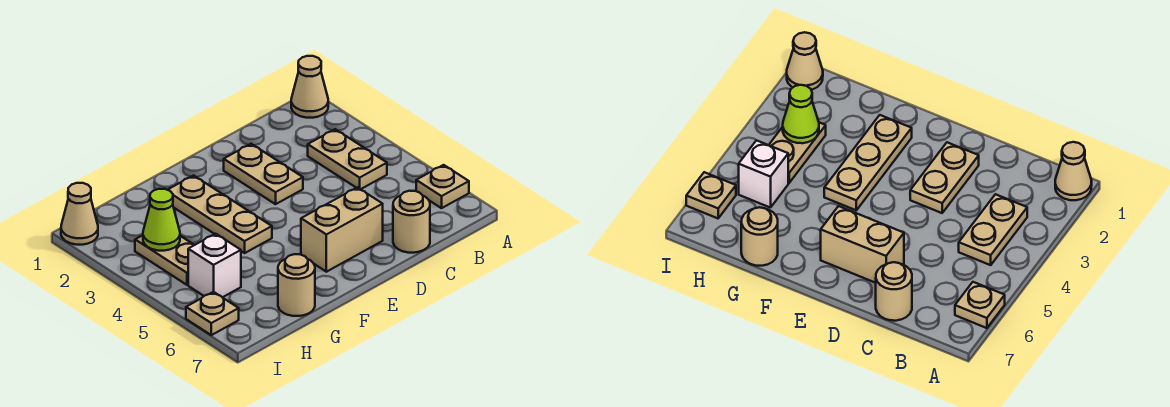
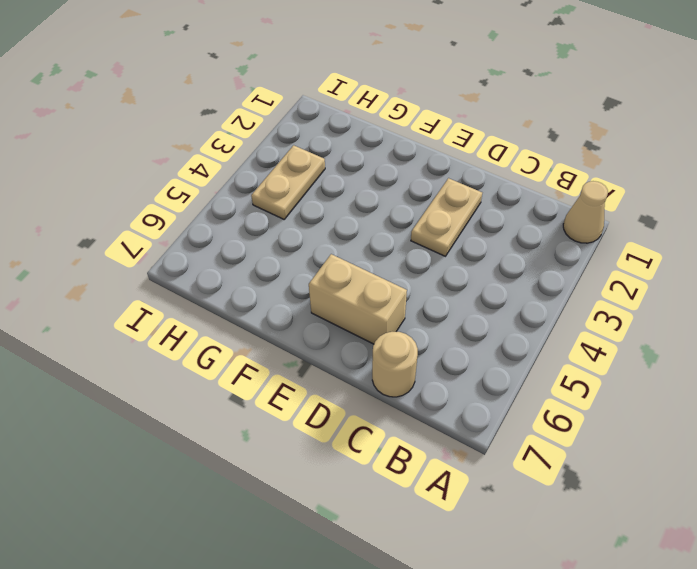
none -> tan 1x1 plate [416,165,469,208]
none -> tan 1x2 plate [308,129,387,189]
none -> tan 1x3 plate [168,176,272,253]

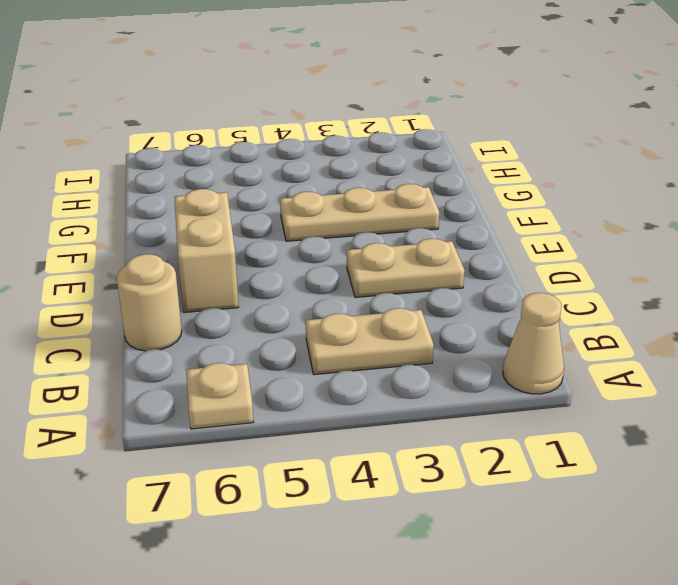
none -> tan 1x1 round brick [278,254,315,316]
none -> tan 1x2 plate [135,235,194,285]
none -> white 1x1 brick [188,234,241,297]

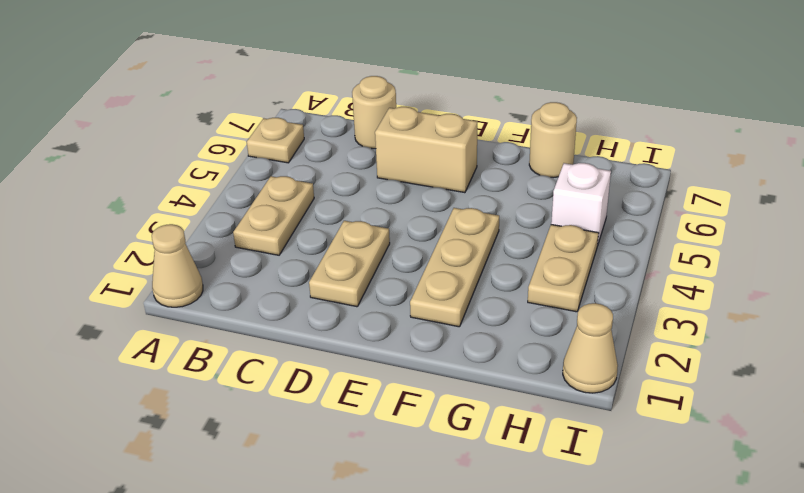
none -> tan 1x1 plate [186,292,239,335]
none -> lime 1x1 cone [143,189,180,251]

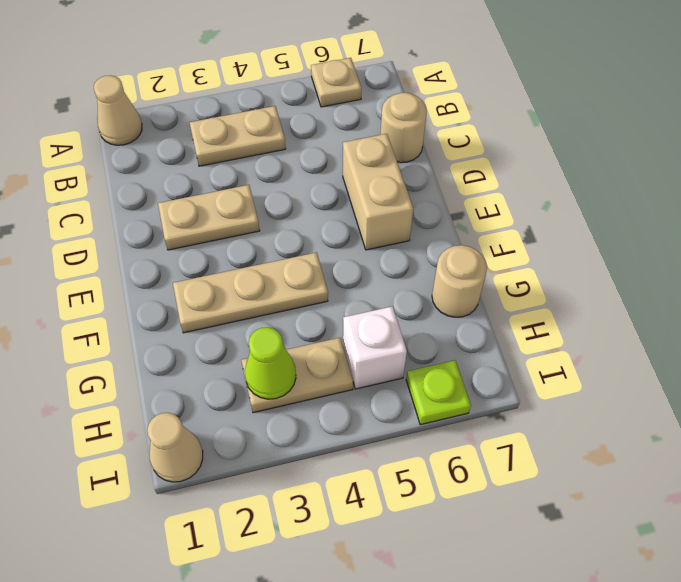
lime 1x1 plate [406,360,471,425] -> tan 1x1 plate [186,292,239,335]

